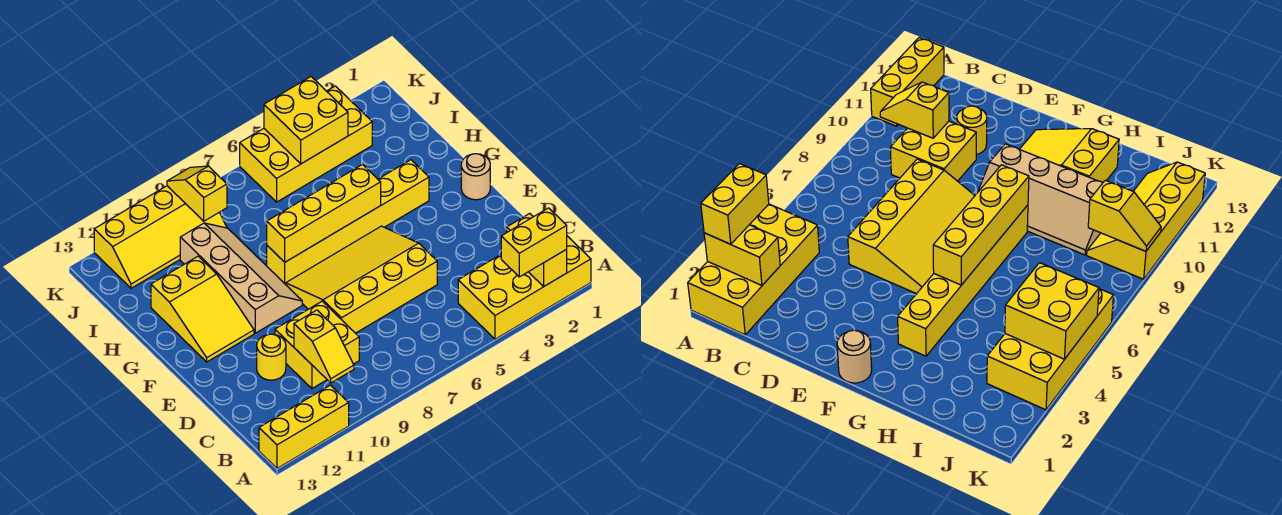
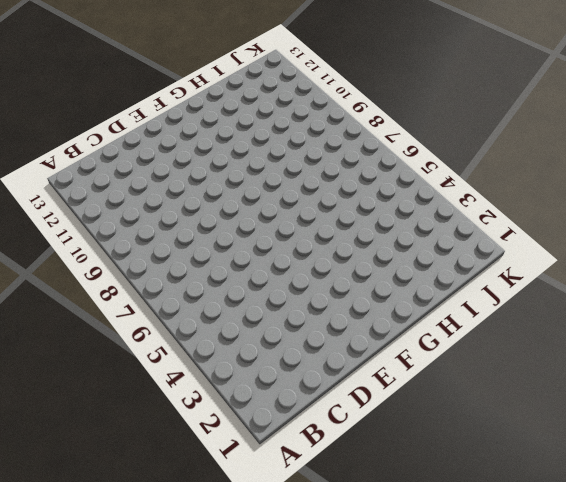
none -> yellow 2x4 brick [458,236,591,339]
none -> yellow 1x3 brick [259,385,349,468]
none -> yellow 2x2 brick [275,301,359,388]

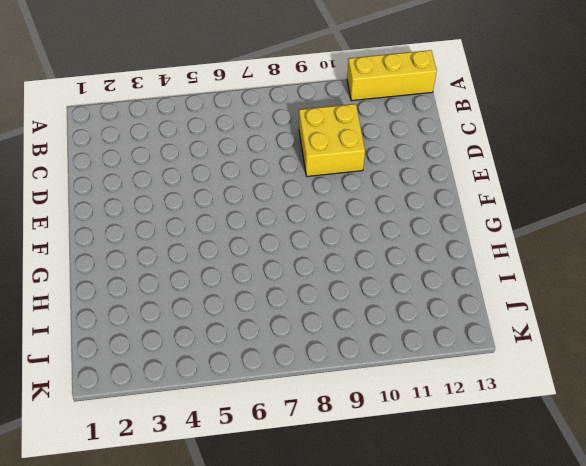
none -> yellow 2x4 brick [458,236,591,339]
none -> yellow 3x4 slope [286,226,437,333]
none -> yellow 1x1 round brick [257,334,286,380]

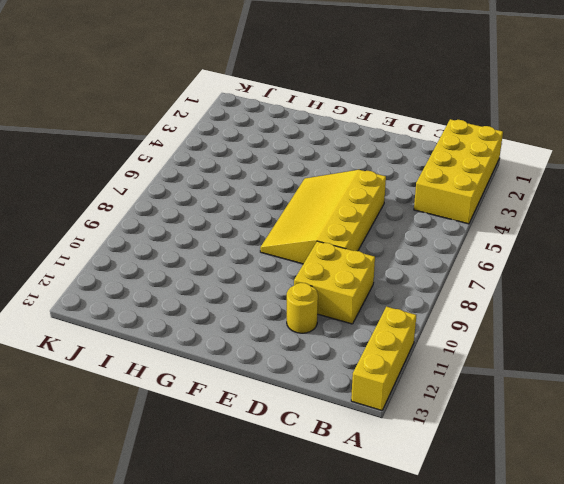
none -> tan 1x1 round brick [461,154,490,200]
none -> tan 2x4 slope [180,223,302,333]
none -> yellow 2x3 slope [151,256,254,362]

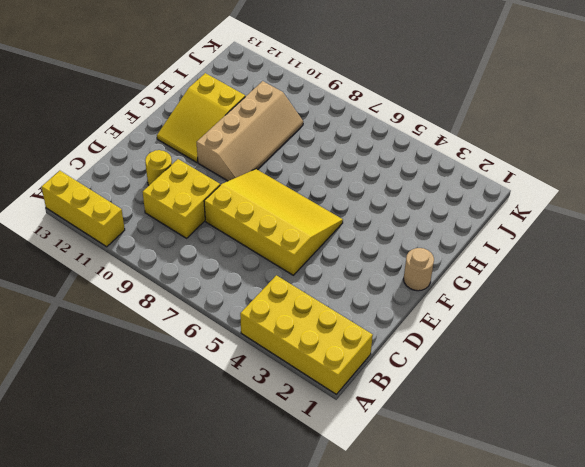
none -> yellow 1x6 brick [267,160,429,285]
none -> yellow 2x4 brick [240,86,372,202]
none -> yellow 2x4 slope [94,186,227,288]

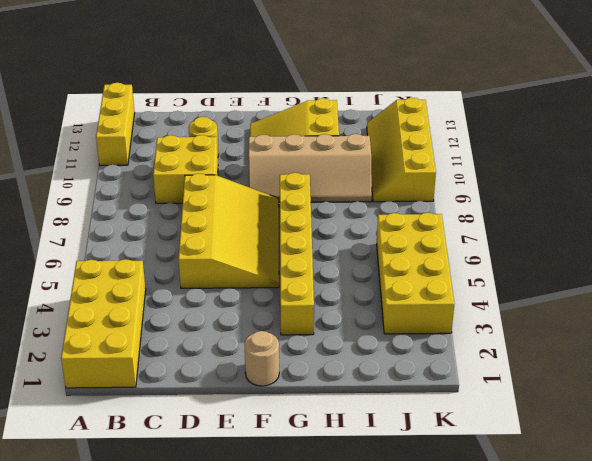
none -> yellow 1x2 brick [507,214,567,287]
none -> yellow 1x2 slope [294,310,354,383]
none -> yellow 1x4 brick [267,164,381,262]

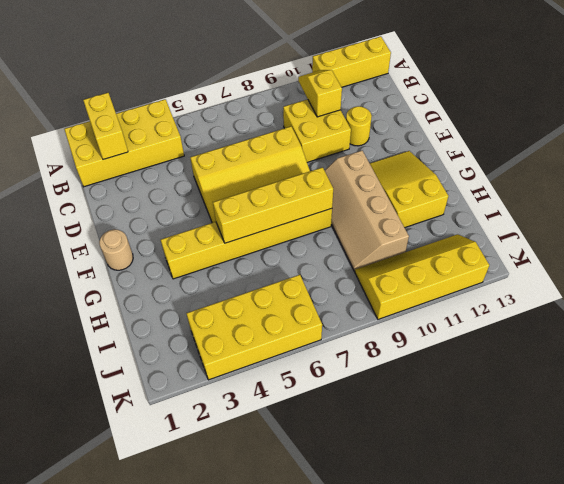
none -> yellow 2x2 brick [264,77,348,164]
none -> yellow 1x2 slope [167,166,227,221]
none -> yellow 1x2 brick [501,208,567,277]

